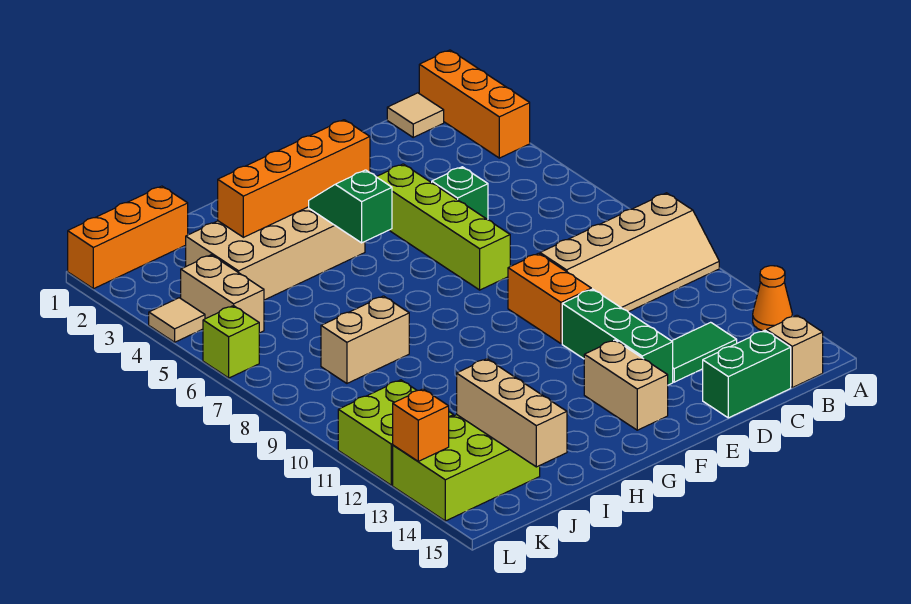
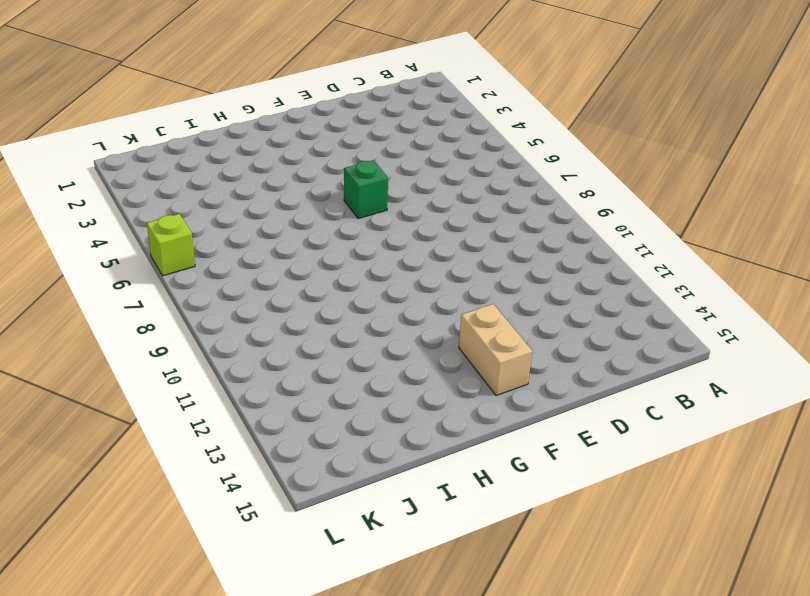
green 1x1 brick [344,160,388,219] -> green 1x1 brick moved to [432,167,488,220]
none -> orange 1x3 brick [419,50,530,158]
none -> tan 2x4 slope [540,193,719,312]
none -> orange 1x1 cone [753,266,792,331]

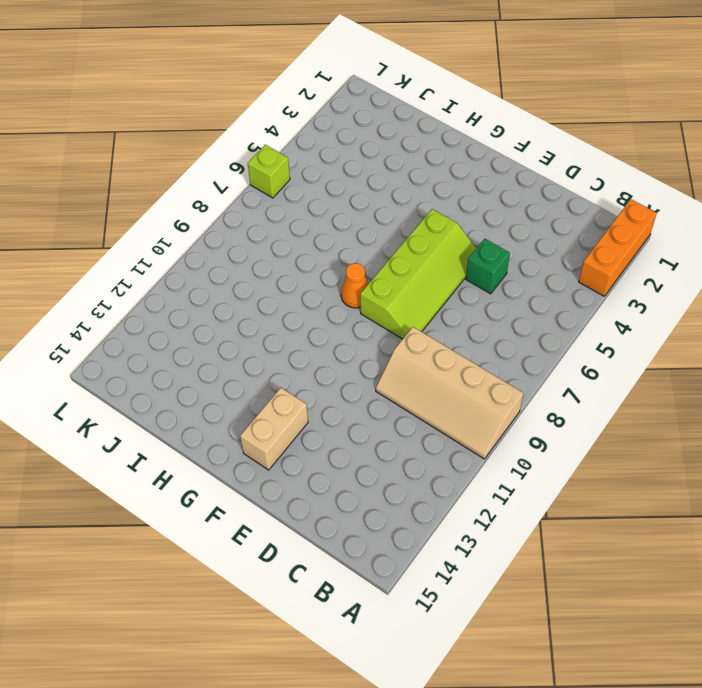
lime 2x4 slope [360,209,476,339] -> lime 1x4 brick [377,164,510,290]
orange 1x1 cone [341,263,368,308] -> orange 1x1 cone moved to [753,266,792,331]
none -> tan 1x1 tile [387,93,444,137]
none -> tan 1x1 brick [767,315,823,388]
none -> green 1x2 tile [672,322,737,382]

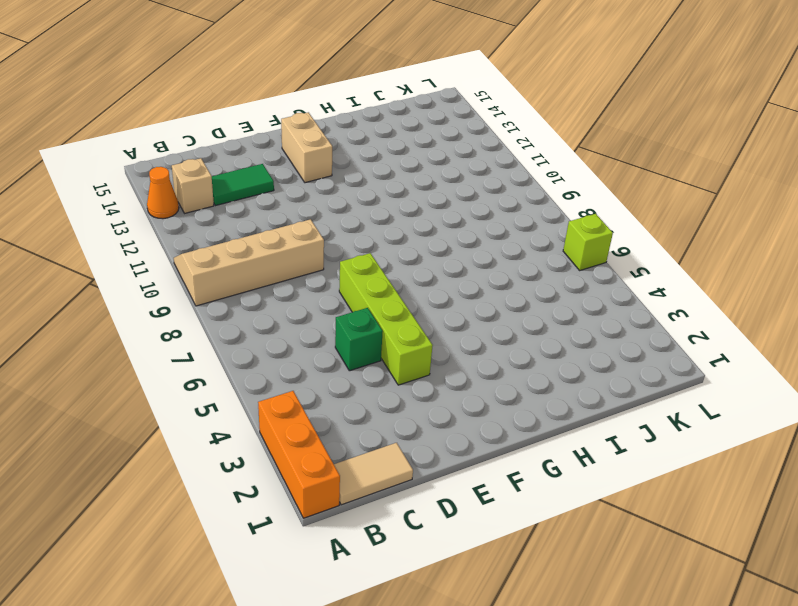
tan 1x2 tile [334,443,413,505] -> tan 1x1 tile [387,93,444,137]
tan 1x1 brick [172,158,214,213] -> tan 1x1 brick moved to [767,315,823,388]
none -> green 1x2 brick [703,330,791,418]
none -> orange 1x2 brick [508,253,591,344]
none -> green 1x3 brick [562,289,673,385]

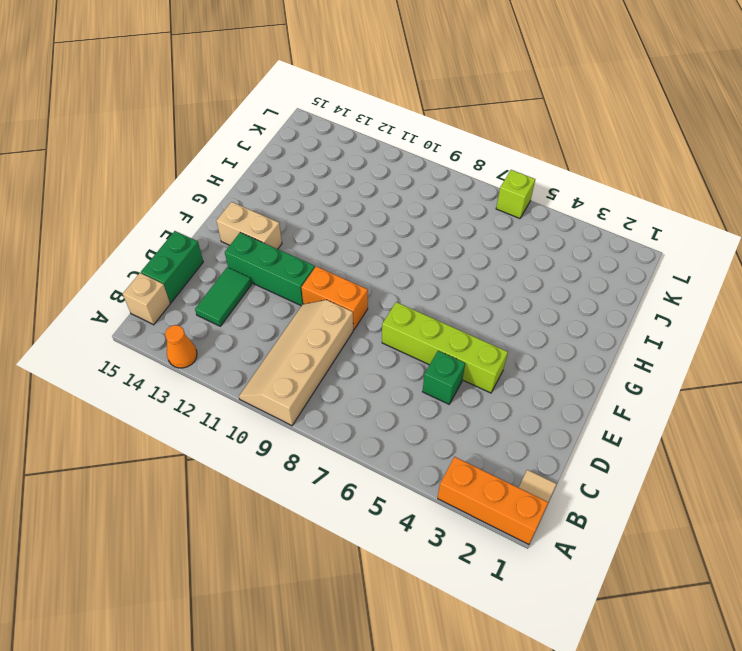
none -> tan 2x4 brick [186,207,365,300]
none -> tan 1x2 brick [321,296,409,383]
none -> orange 1x3 brick [68,186,188,289]

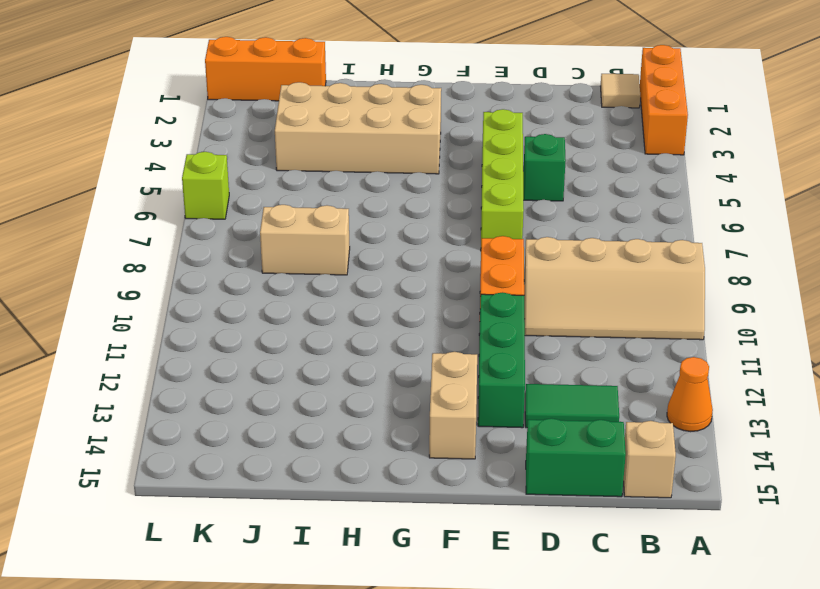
none -> lime 2x3 brick [393,415,540,521]
none -> tan 1x2 brick [181,255,264,333]
none -> lime 2x2 brick [338,380,454,485]

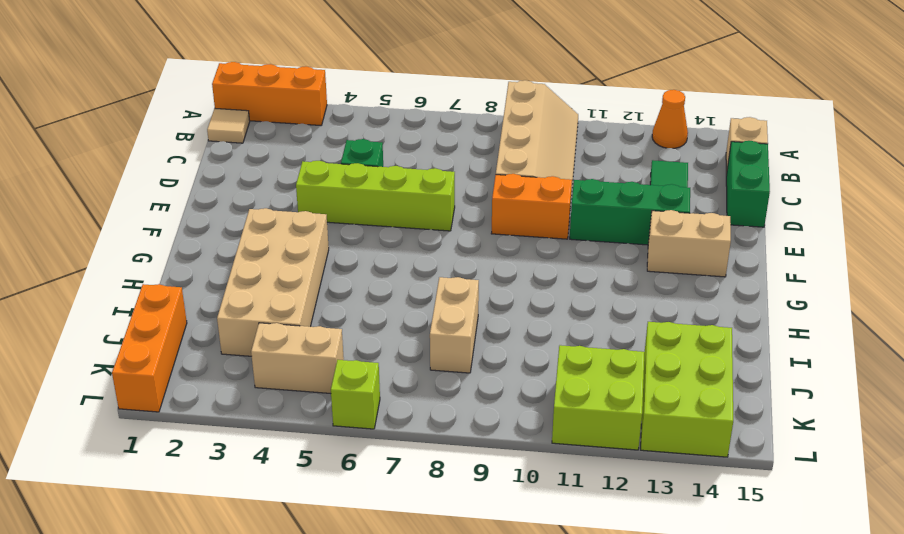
none -> tan 1x1 tile [149,298,205,342]
none -> orange 1x4 brick [218,120,370,237]
none -> green 1x2 slope [309,170,392,243]

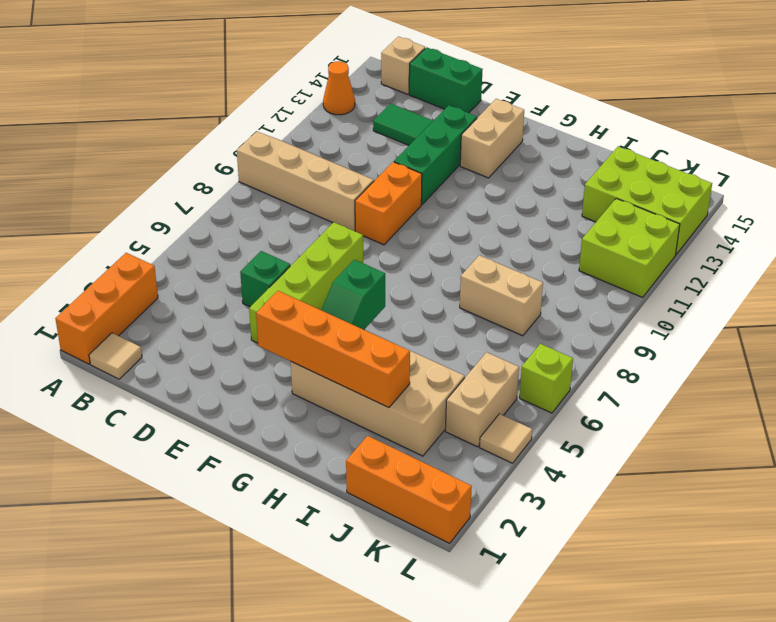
none -> tan 1x3 brick [457,359,567,467]
none -> orange 1x1 brick [393,389,449,461]

